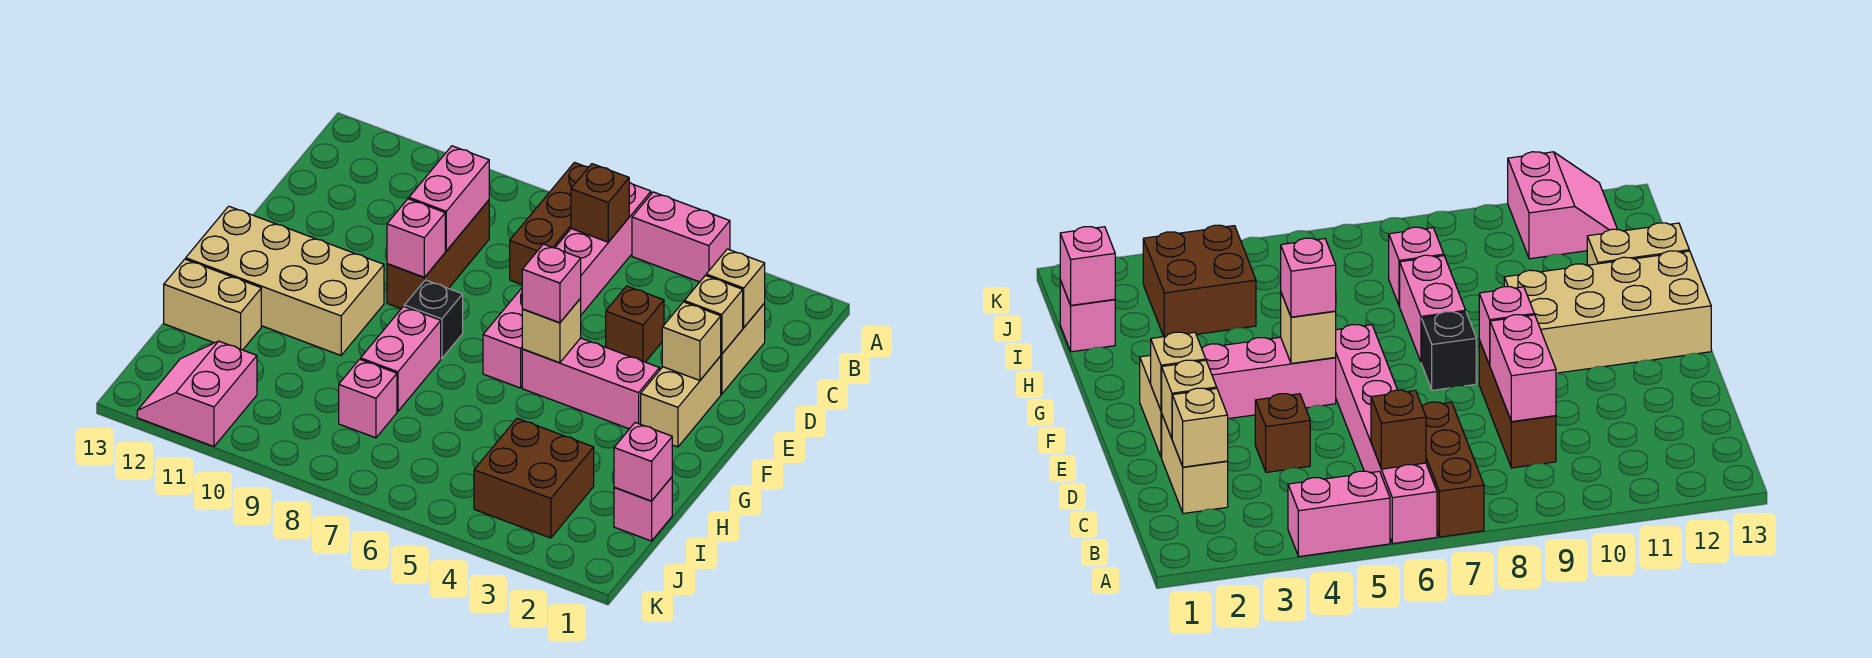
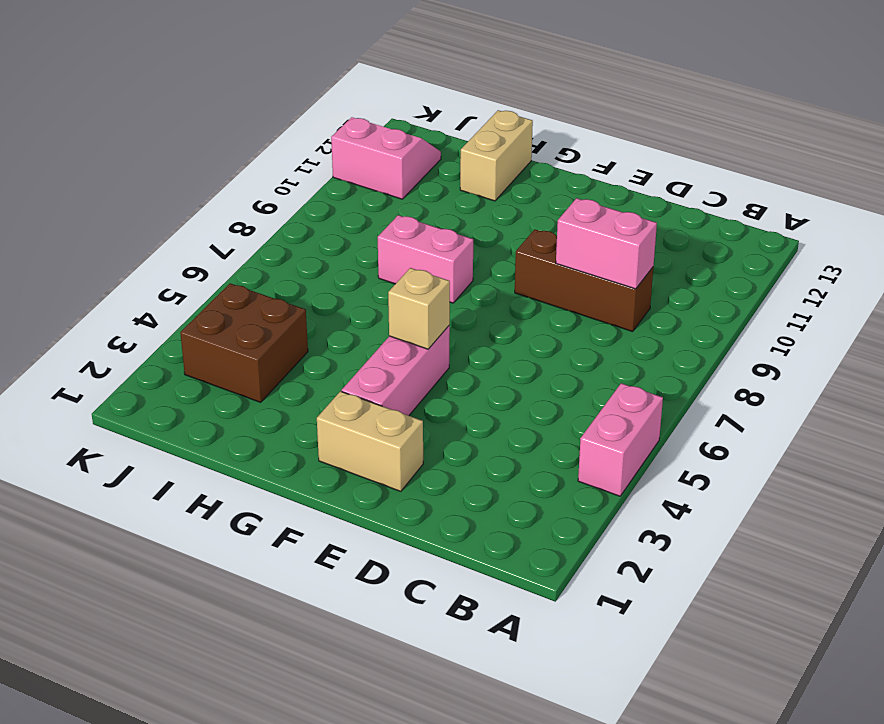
none -> pink 1x6 brick [483,182,651,388]
none -> brown 1x3 brick [510,163,588,285]
none -> tan 1x2 brick [721,303,765,394]

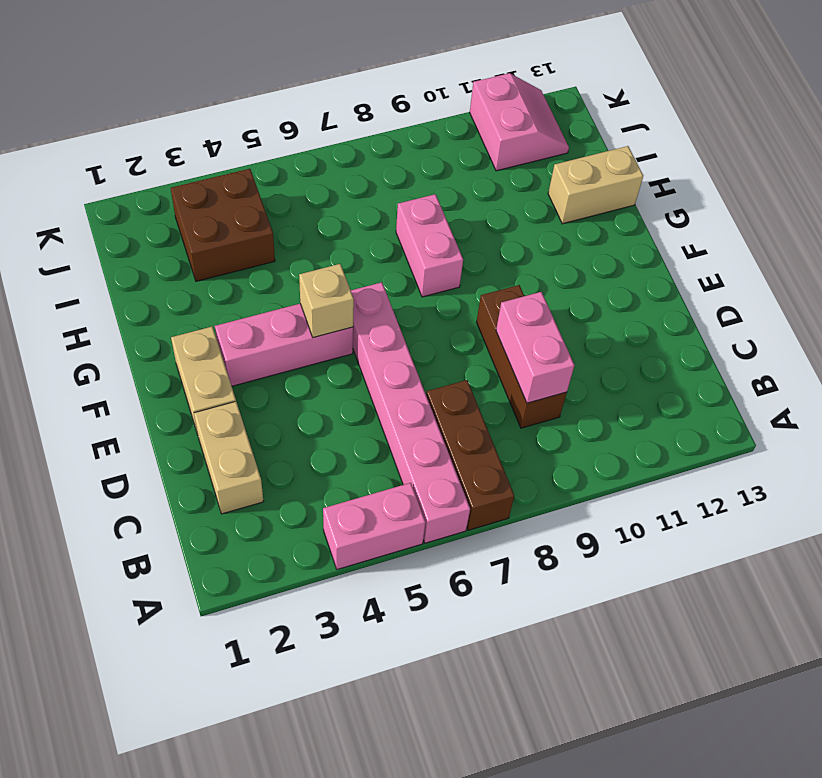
none -> brown 1x1 brick [606,286,664,362]
none -> black 1x1 brick [404,280,463,359]
none -> tan 2x4 brick [186,206,384,355]

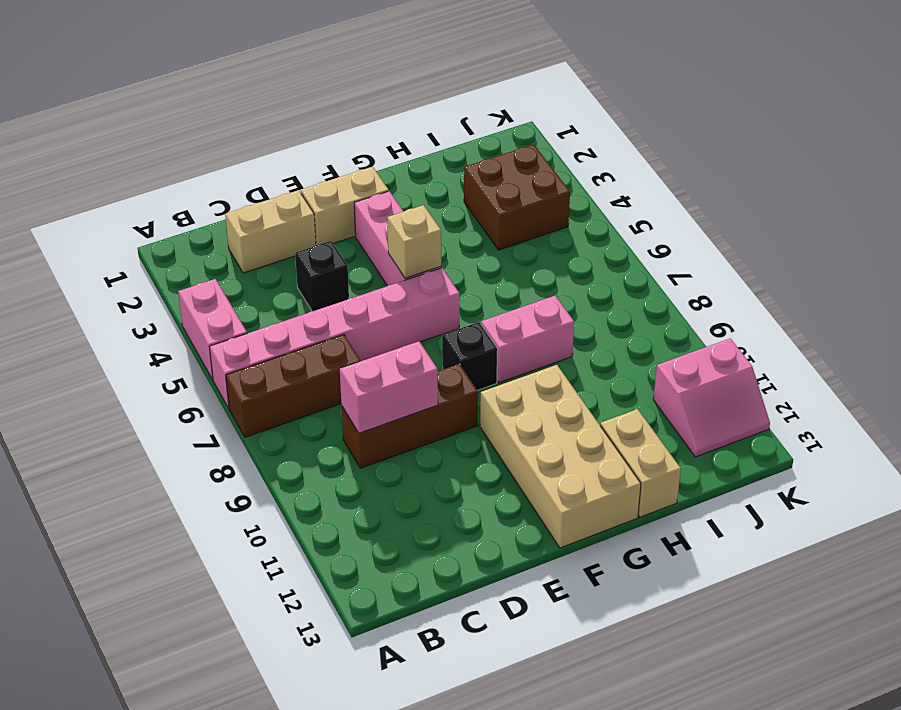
black 1x1 brick [295,241,349,311] -> brown 1x1 brick [606,286,664,362]
none -> pink 1x1 brick [614,477,672,541]
none -> pink 1x1 brick [339,359,397,438]
none -> brown 1x1 brick [571,164,629,242]

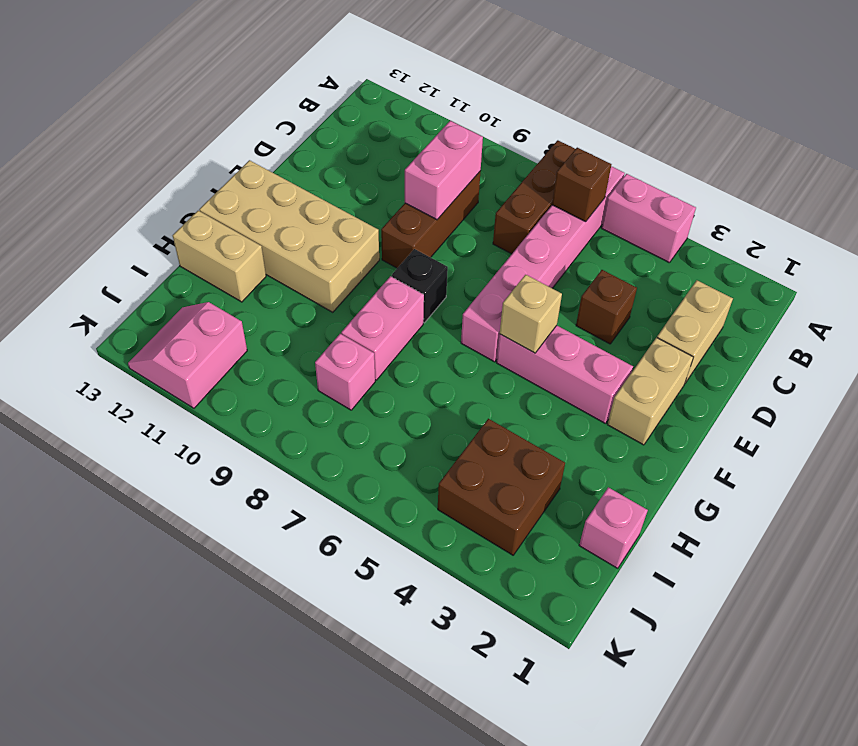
none -> tan 1x1 brick [706,249,765,328]
none -> tan 1x1 brick [684,275,743,354]
none -> tan 1x1 brick [662,302,721,380]

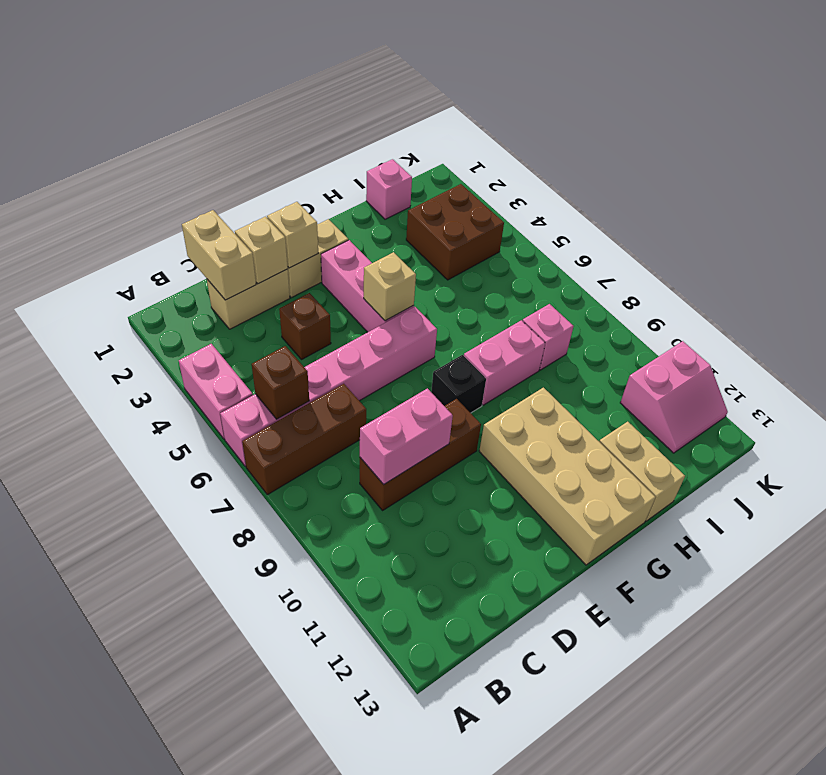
tan 1x2 brick [182,210,256,300] -> tan 1x1 brick [706,249,765,328]
none -> pink 1x1 brick [387,199,445,277]
none -> pink 1x1 brick [614,423,672,501]
none -> pink 1x1 brick [522,244,581,323]

